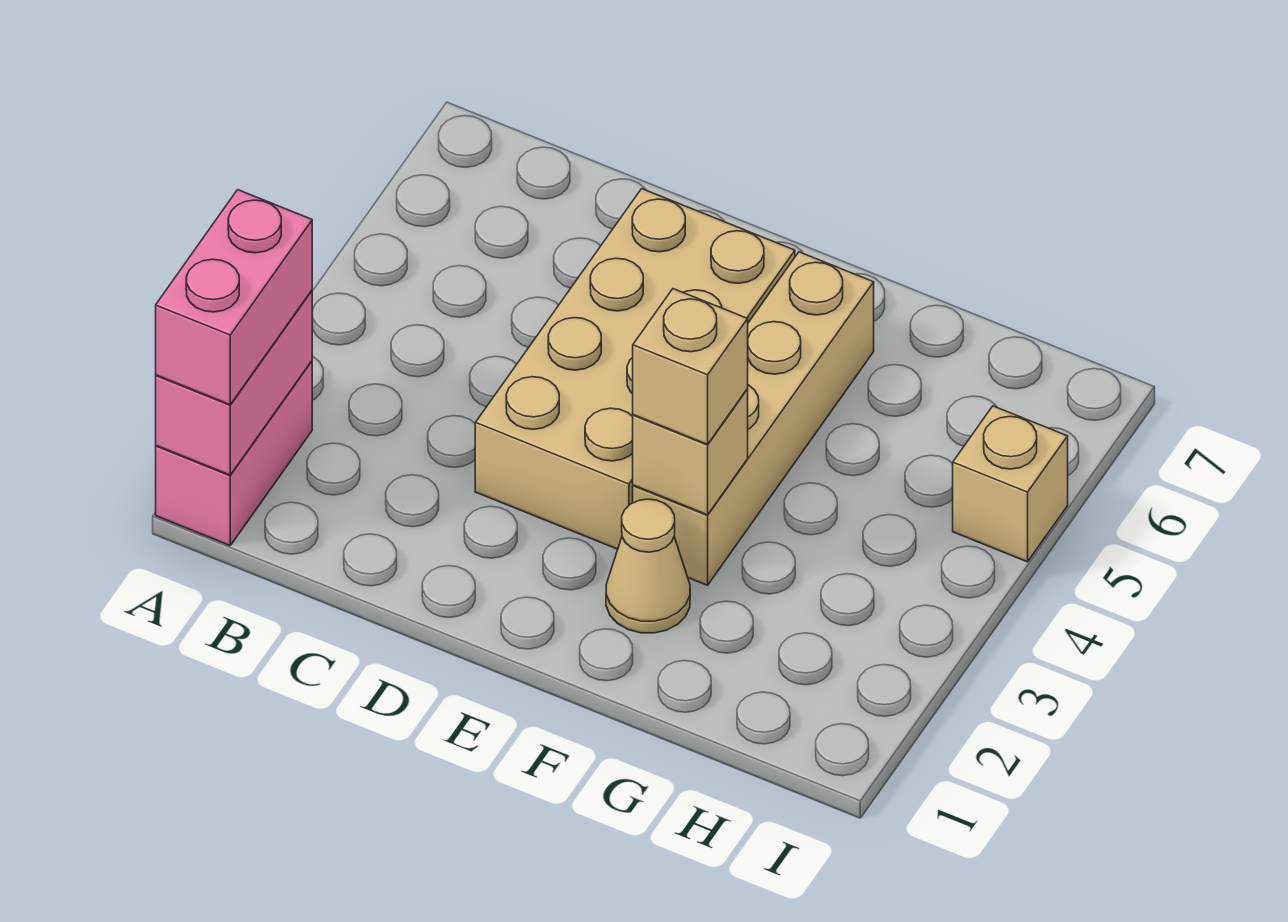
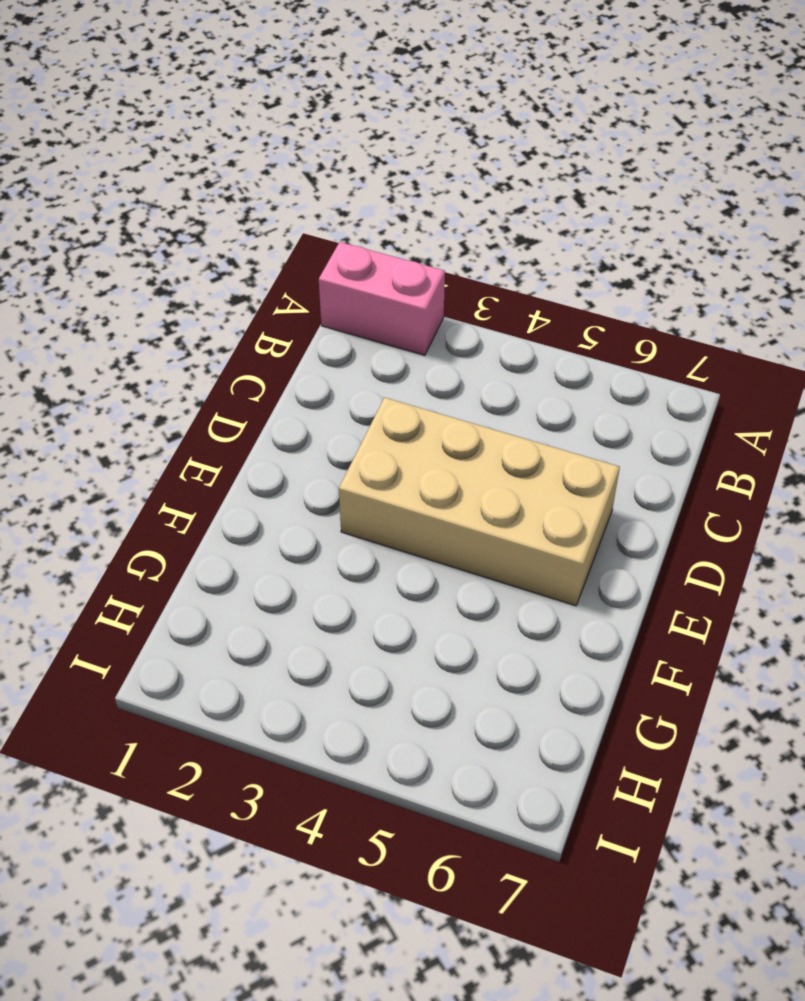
none -> tan 1x1 cone [606,499,690,633]
none -> tan 1x4 brick [633,252,874,585]

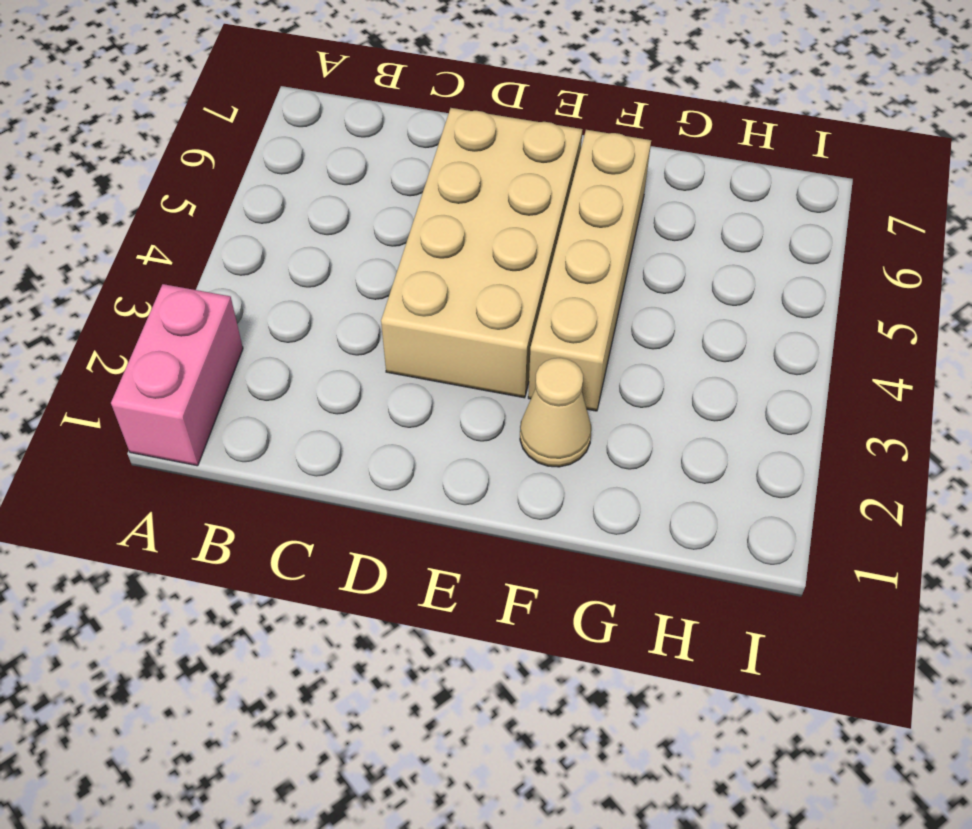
none -> tan 1x1 brick [953,406,1068,562]
none -> pink 1x2 brick [156,291,312,475]

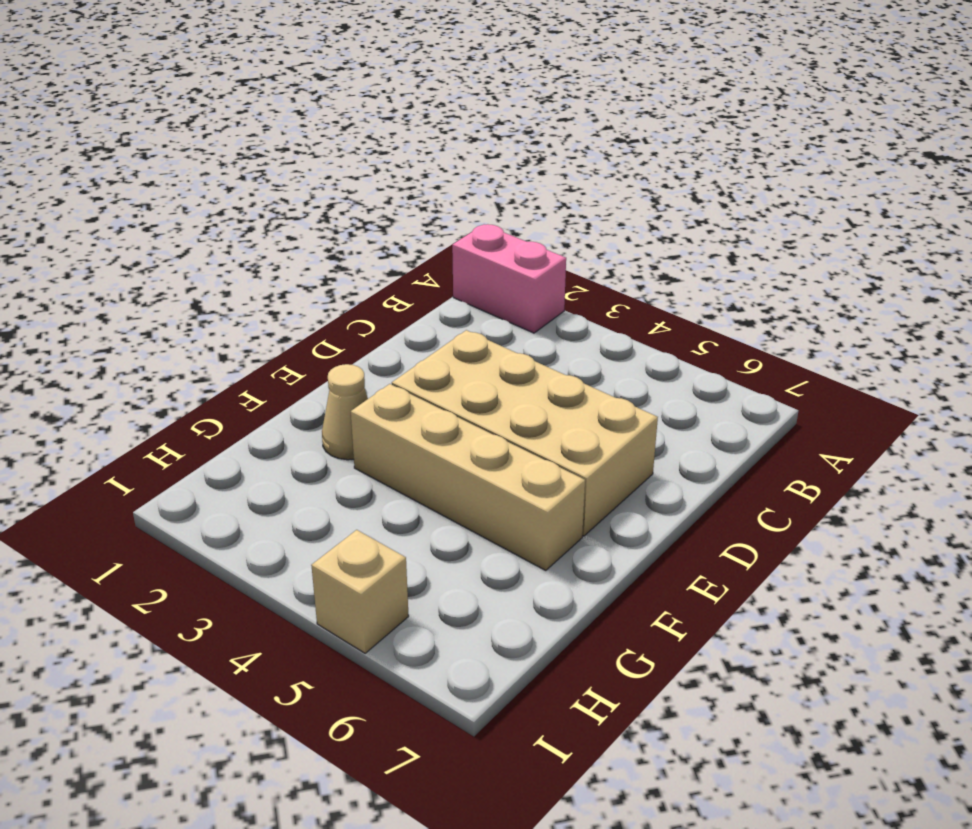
none -> pink 1x2 brick [156,291,312,475]
none -> tan 1x1 brick [633,389,748,515]

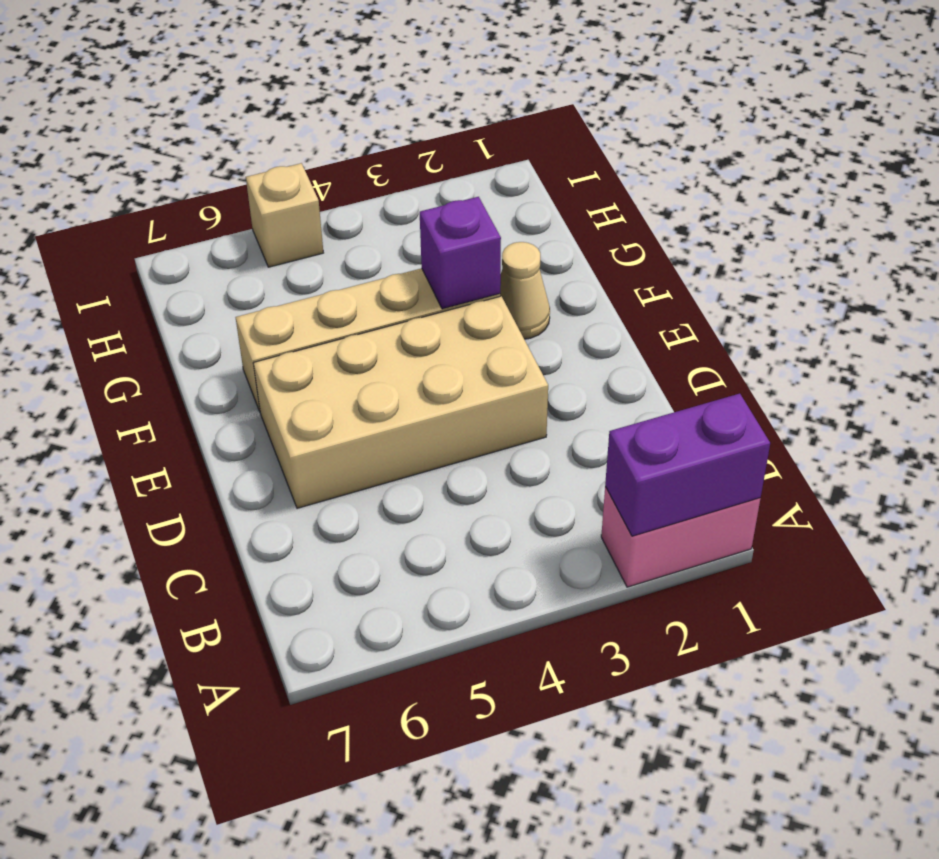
purple 1x2 brick [605,394,770,536] -> pink 1x2 brick [156,291,312,475]
purple 1x1 brick [420,197,501,309] -> tan 1x1 brick [633,389,748,515]
none -> pink 1x2 brick [156,190,312,405]
none -> tan 1x1 brick [633,289,748,444]

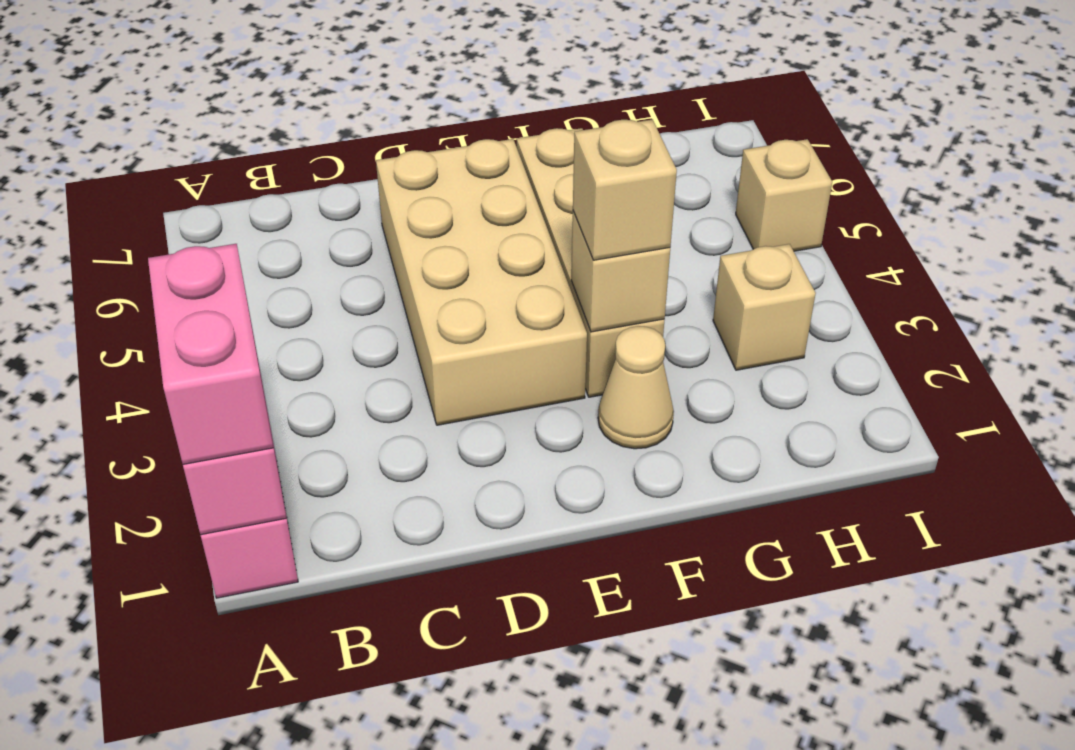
tan 1x1 brick [713,244,816,370] -> none

